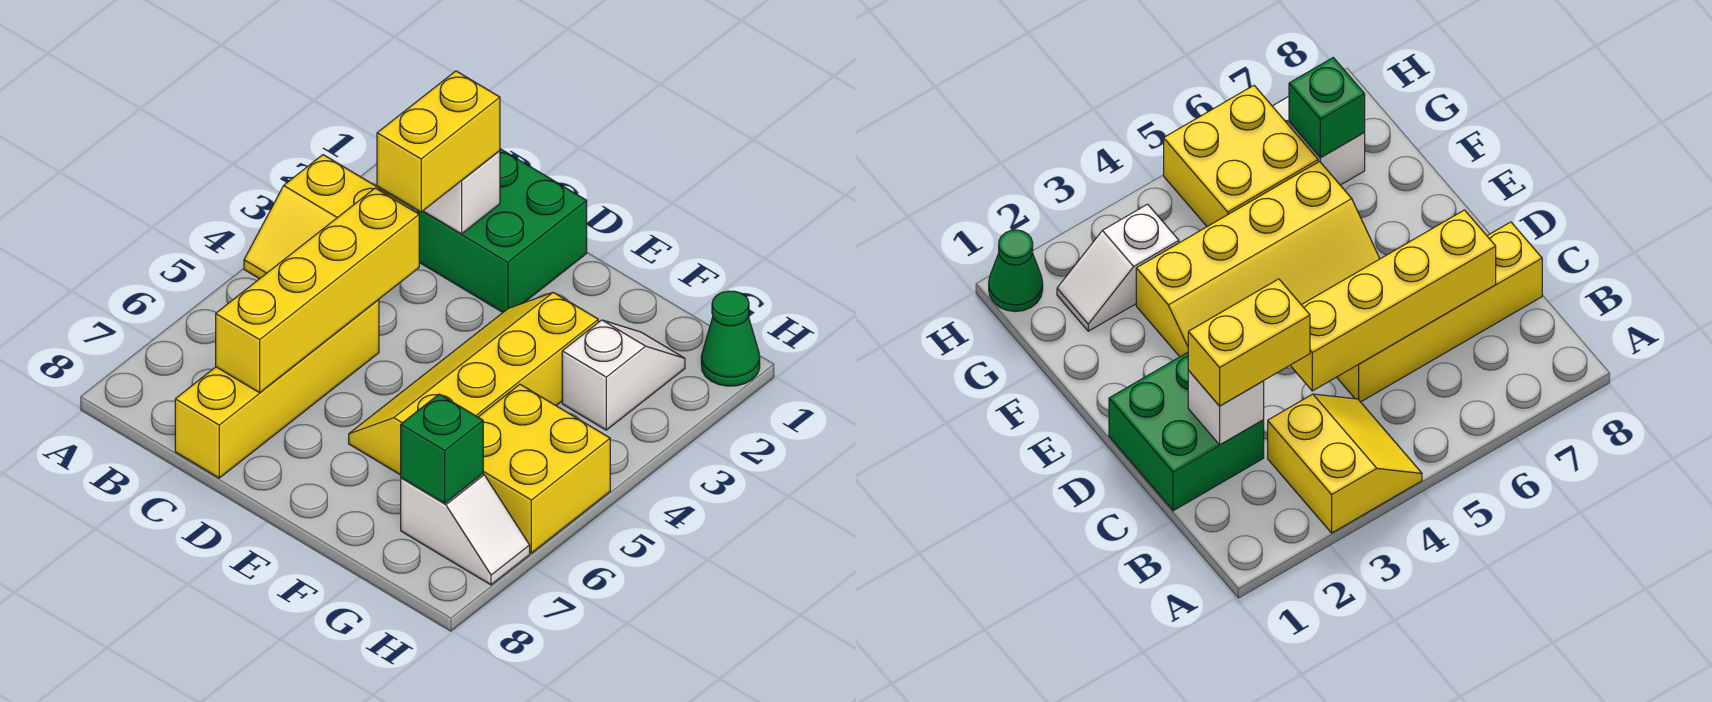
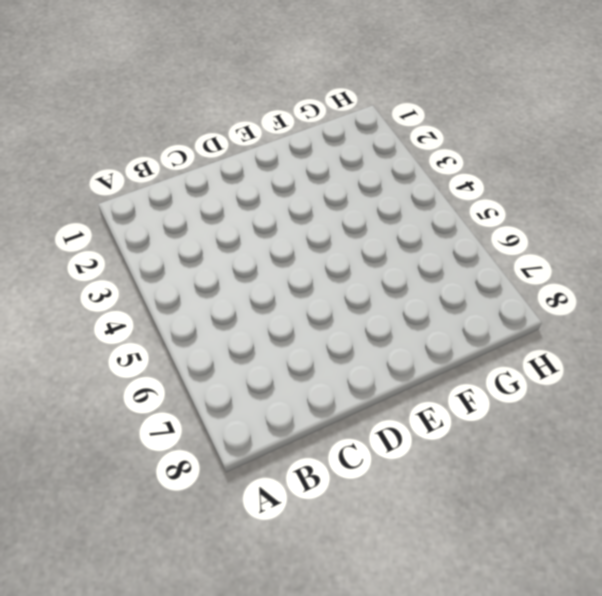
none -> yellow 2x2 slope [244,155,413,279]
none -> green 2x2 brick [417,149,587,312]
none -> yellow 1x4 brick [175,300,379,478]

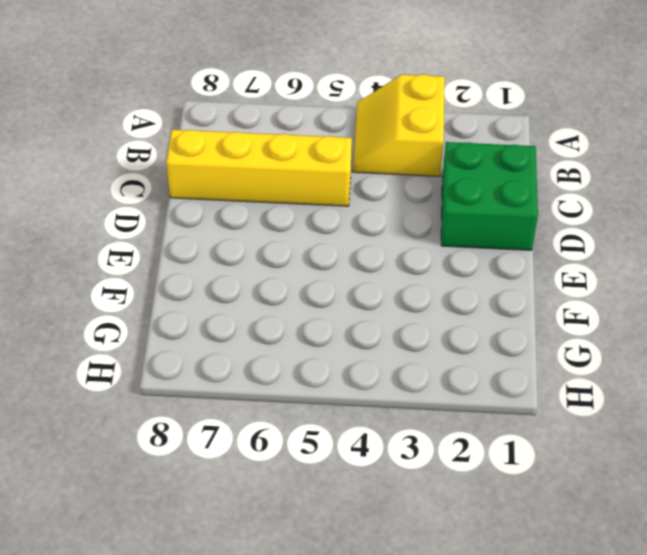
none -> yellow 2x4 slope [349,292,598,475]
none -> white 1x2 slope [562,320,685,430]
none -> yellow 2x2 brick [478,384,610,553]

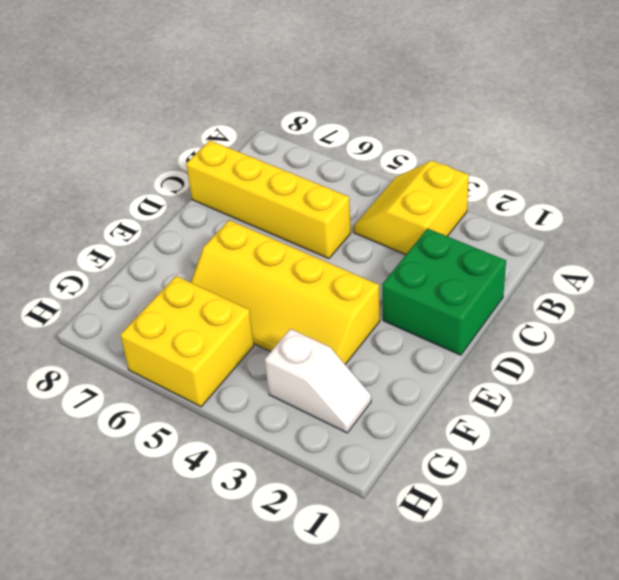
yellow 2x4 slope [191,220,380,364] -> yellow 2x4 slope turned to [349,292,598,475]
none -> white 1x2 slope [401,474,530,585]
none -> green 1x1 cone [701,291,760,386]
none -> white 1x1 brick [423,151,500,234]

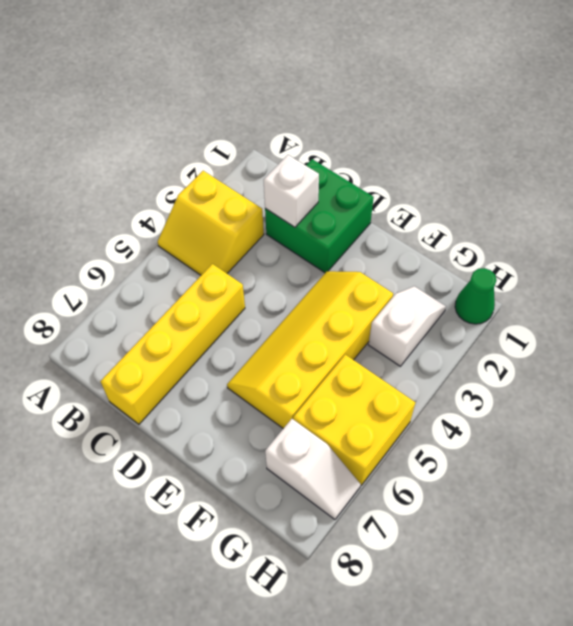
none -> yellow 1x4 brick [216,188,419,393]
none -> green 1x1 brick [401,394,483,503]
none -> yellow 1x2 brick [377,71,500,212]

